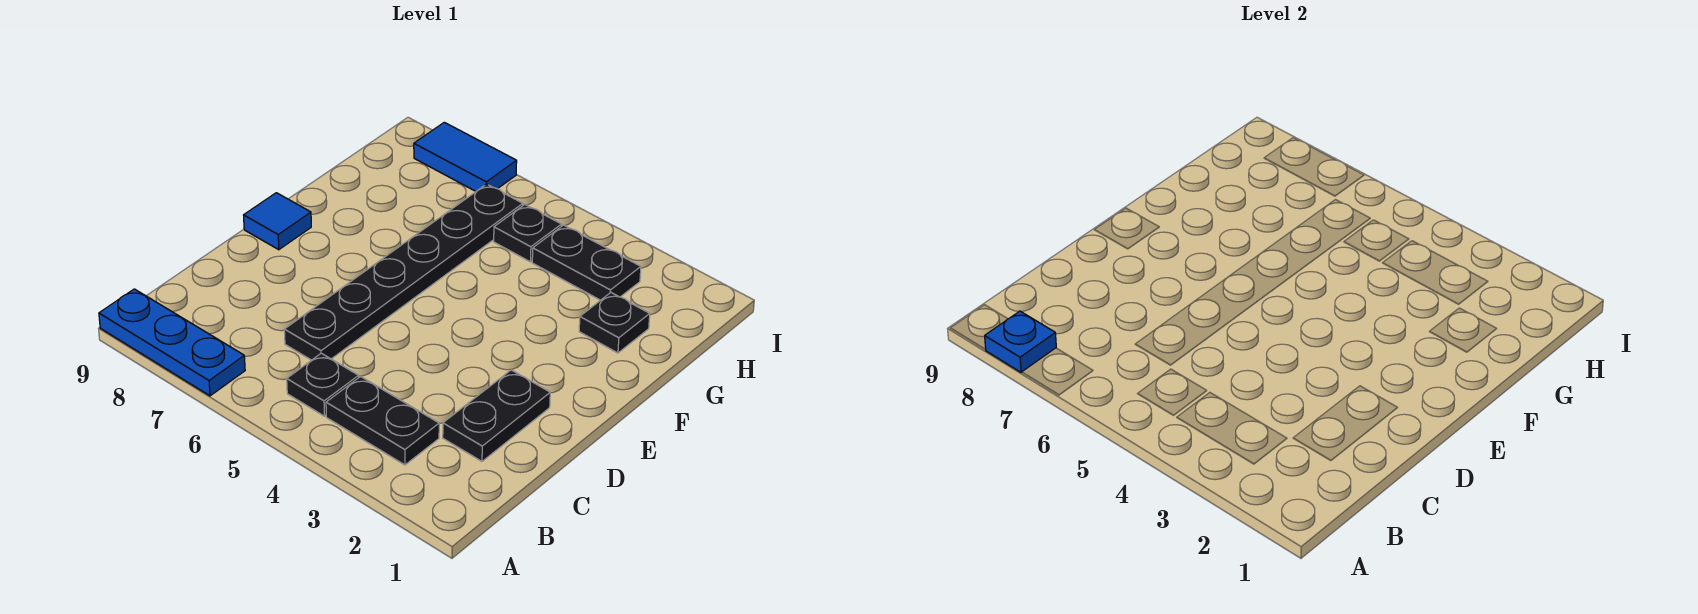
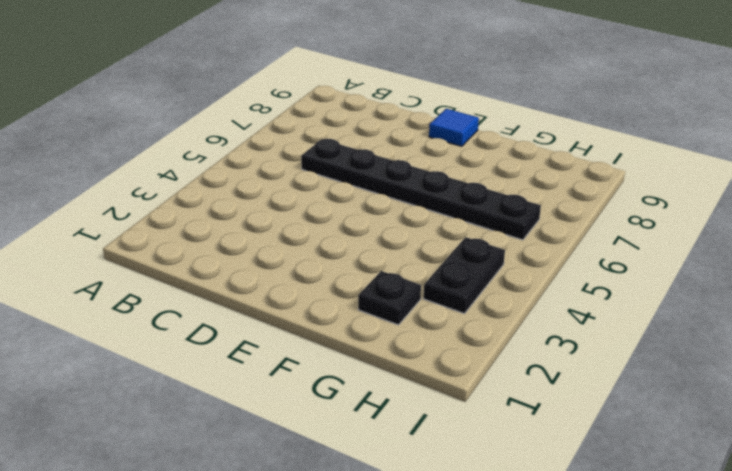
none -> blue 1x3 plate [99,289,245,396]
none -> black 1x2 plate [326,377,439,465]

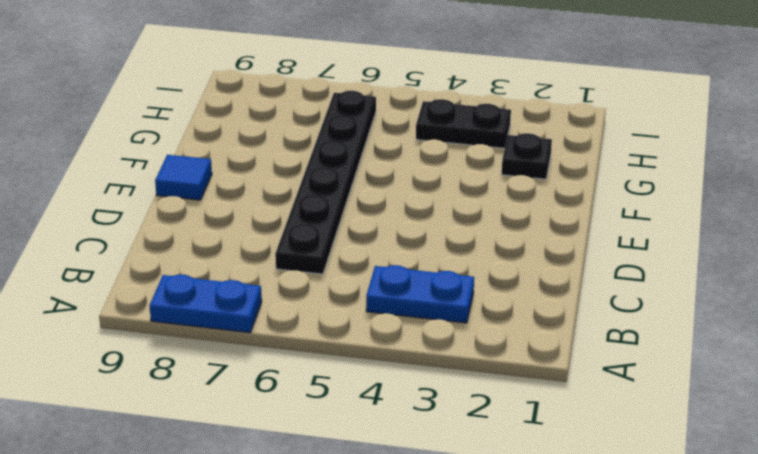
blue 1x2 plate [150,275,262,333] -> blue 1x3 plate [99,289,245,396]
blue 1x2 plate [366,265,474,323] -> black 1x2 plate [326,377,439,465]
none -> black 1x1 plate [287,353,359,416]
none -> black 1x2 plate [443,370,550,461]

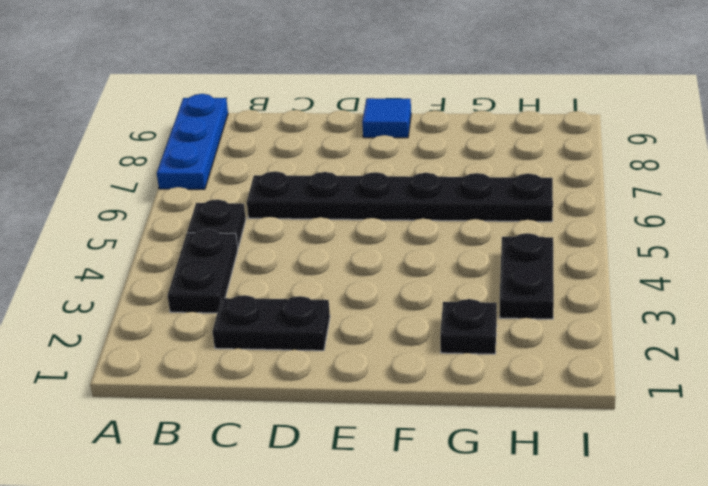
none -> black 1x1 plate [494,204,562,262]
none -> blue 1x2 tile [414,122,517,191]

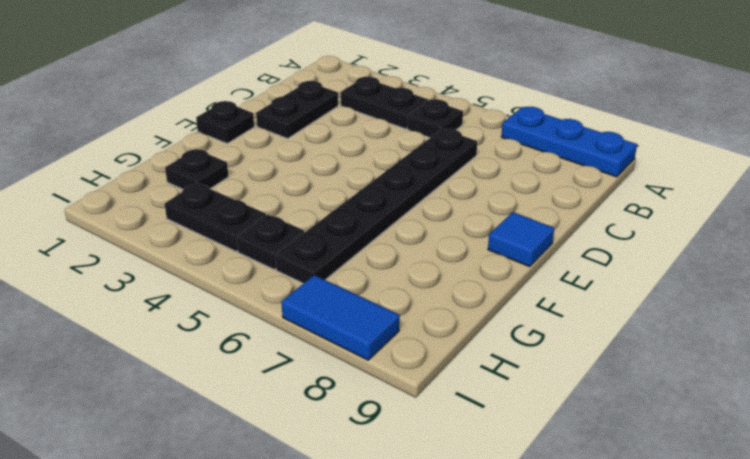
black 1x1 plate [196,101,254,143] -> none
none -> blue 1x1 plate [985,311,1056,372]

